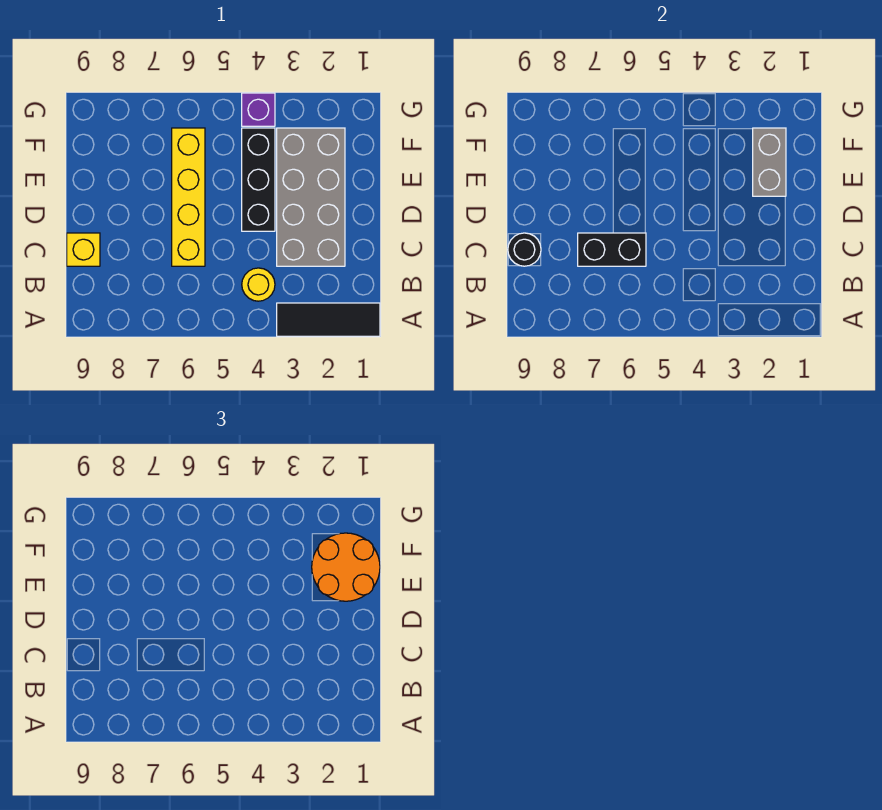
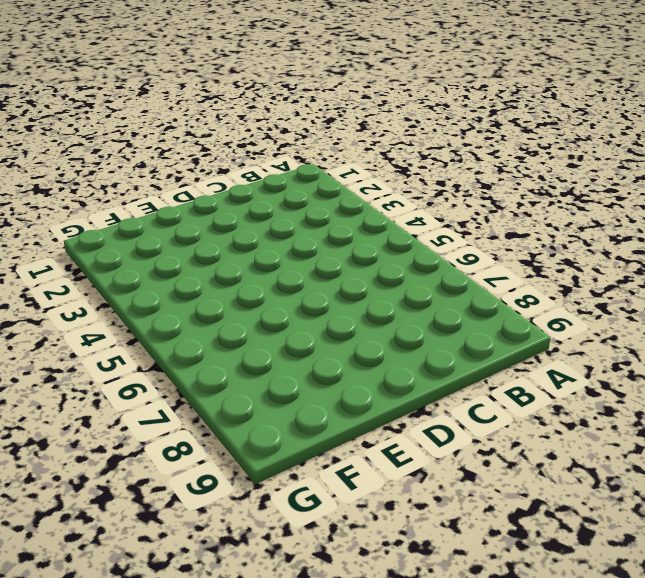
none -> black 1x3 tile [277,303,380,336]
none -> yellow 1x1 round brick [242,268,275,301]

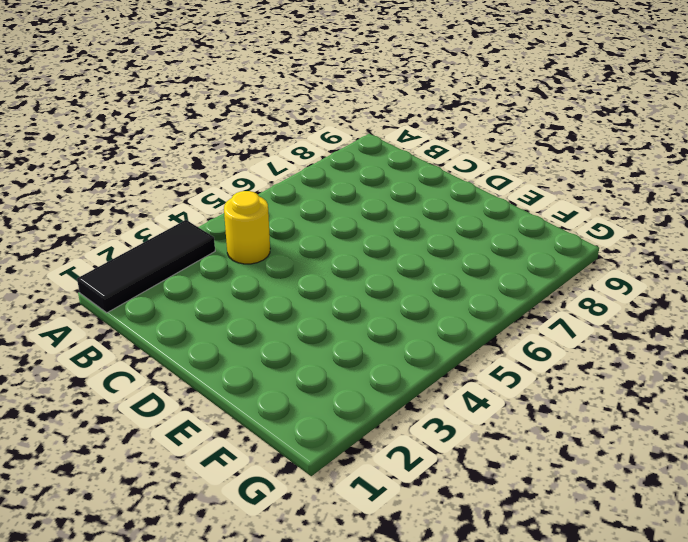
none -> grey 2x4 brick [277,128,345,266]
none -> yellow 1x4 brick [172,128,205,266]

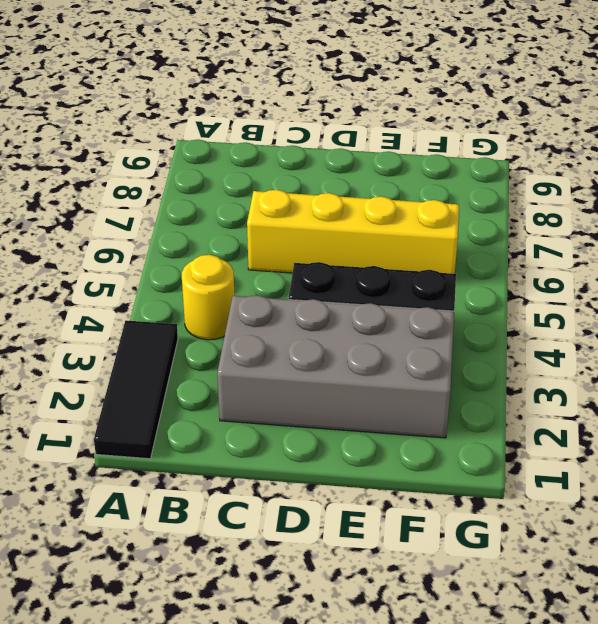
none -> yellow 1x1 brick [67,233,100,266]
none -> purple 1x1 brick [242,93,275,126]

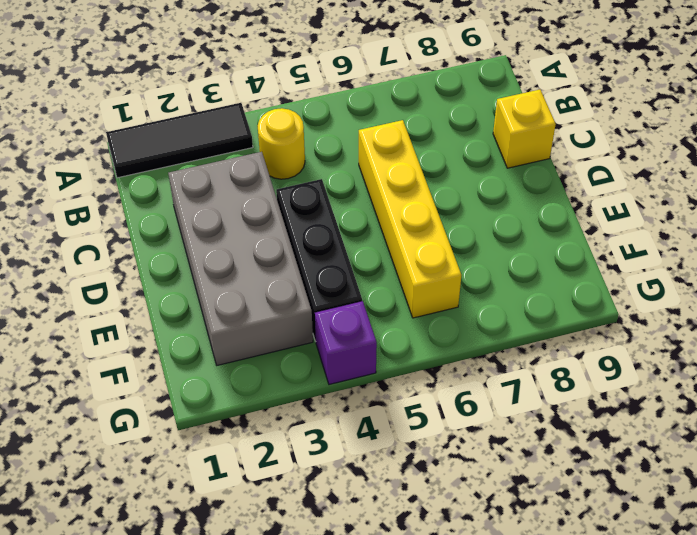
none -> black 1x2 brick [578,233,646,266]
none -> black 1x1 round brick [508,233,541,266]

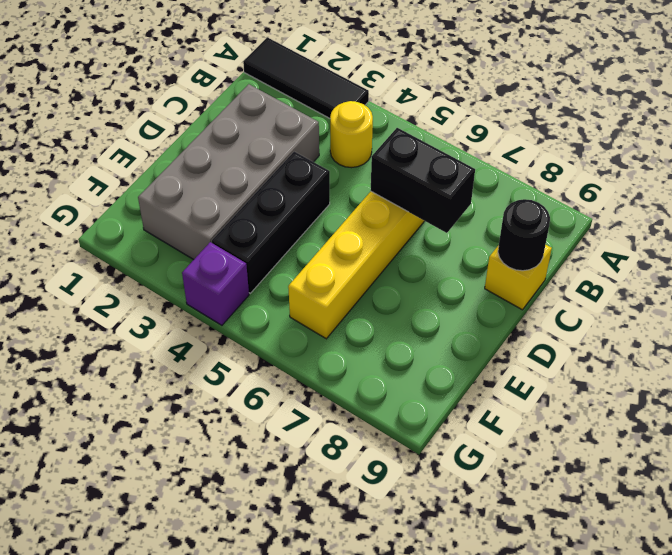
none -> grey 1x2 brick [753,128,786,196]
none -> orange 2x2 round brick [312,533,380,601]

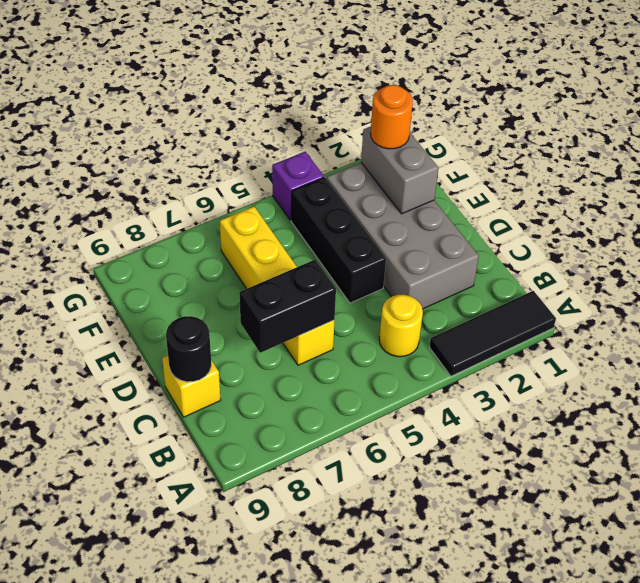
orange 1x1 round brick [371,85,413,149] -> orange 2x2 round brick [312,533,380,601]

